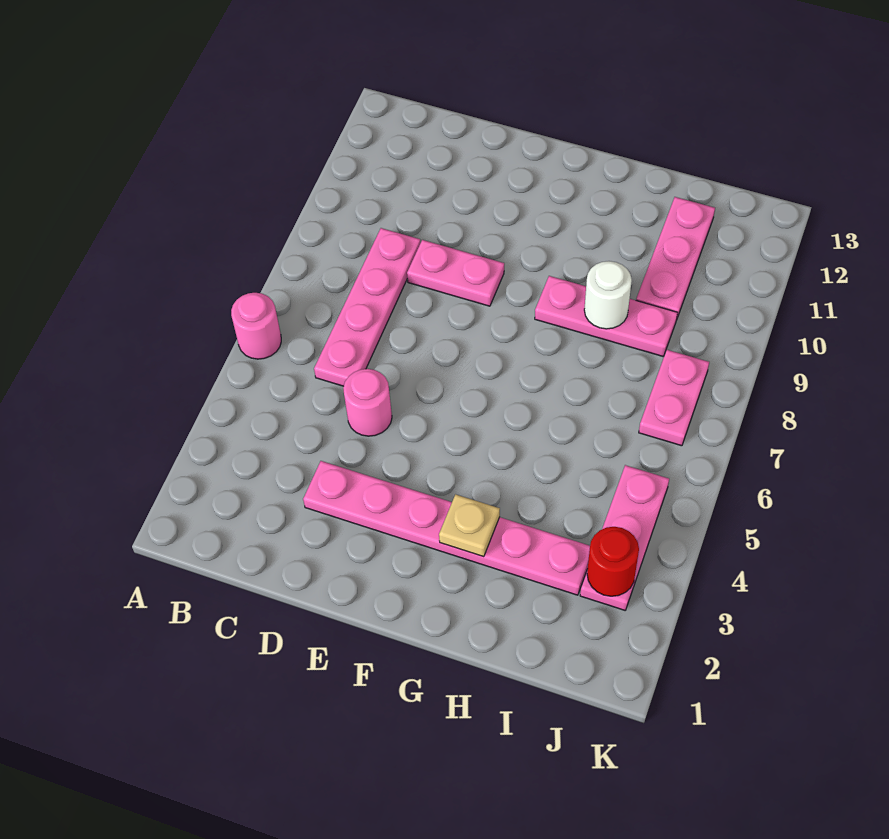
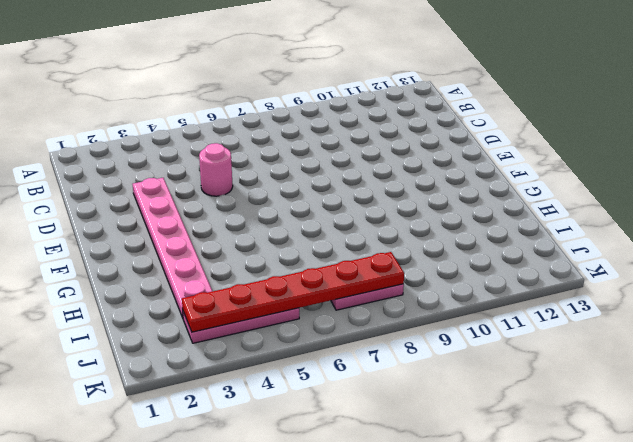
red 1x6 plate [182,252,404,332] -> red 1x1 round brick [587,527,639,596]
none -> pink 1x1 round brick [231,293,281,359]
none -> pink 1x4 plate [314,228,420,386]
none -> pink 1x2 plate [407,240,504,306]

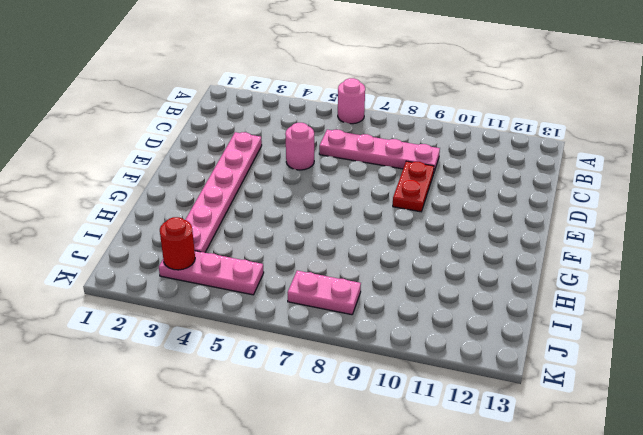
red 1x2 plate [393,161,434,212] -> pink 1x2 plate [407,240,504,306]
none -> pink 1x3 plate [535,276,677,356]
none -> pink 1x3 plate [636,197,715,318]
none -> tan 1x1 plate [439,494,500,557]

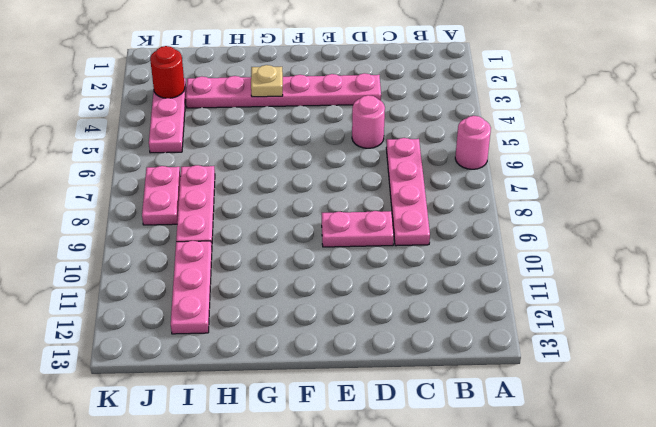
pink 1x3 plate [176,165,215,246] -> pink 1x3 plate turned to [535,276,677,356]
none -> white 1x1 round brick [584,261,632,329]

